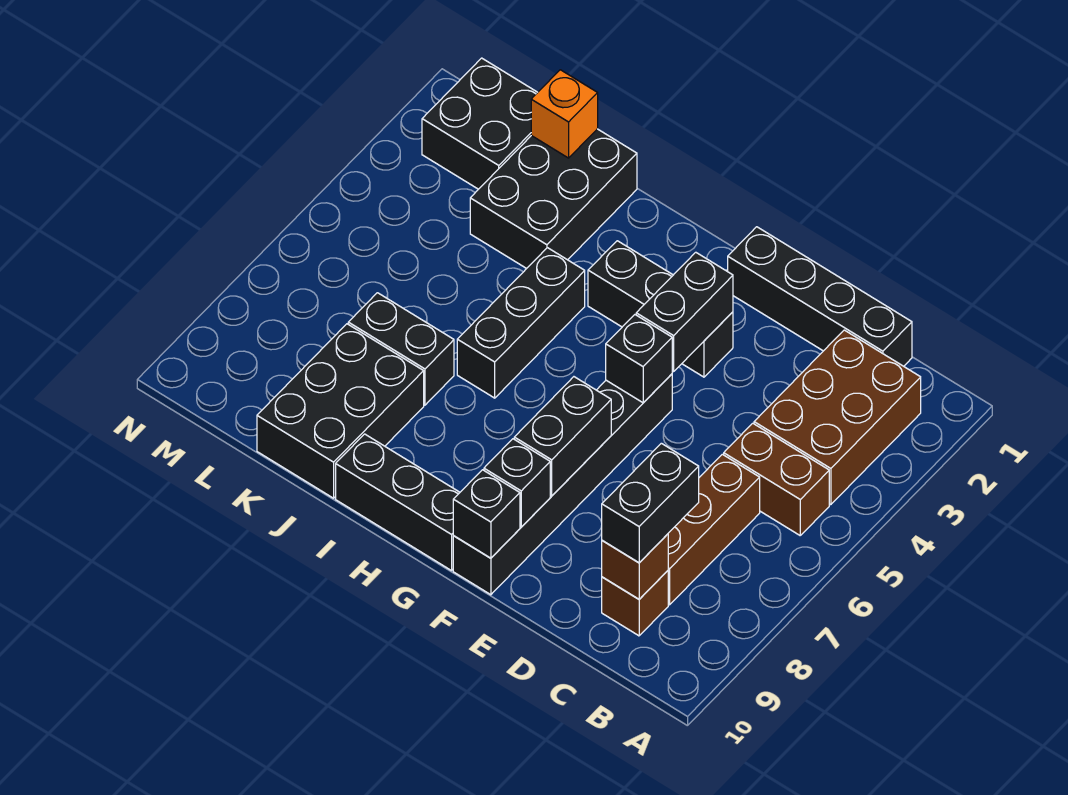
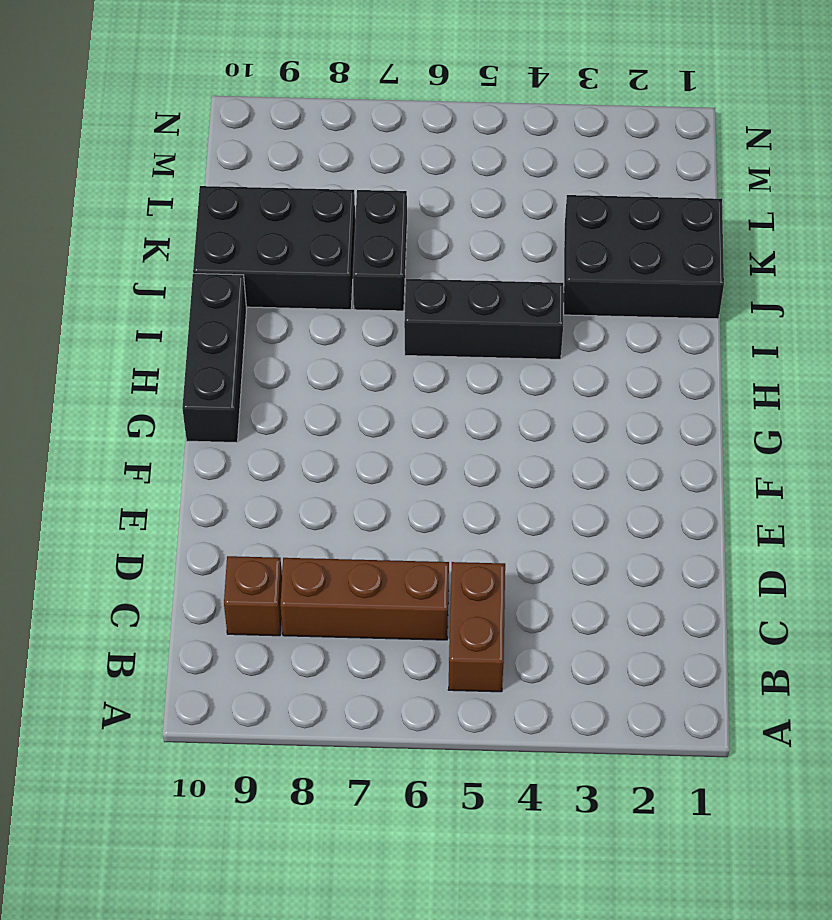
none -> brown 2x3 brick [754,330,921,505]
none -> black 1x4 brick [728,227,912,366]
none -> black 1x3 brick [588,241,733,377]

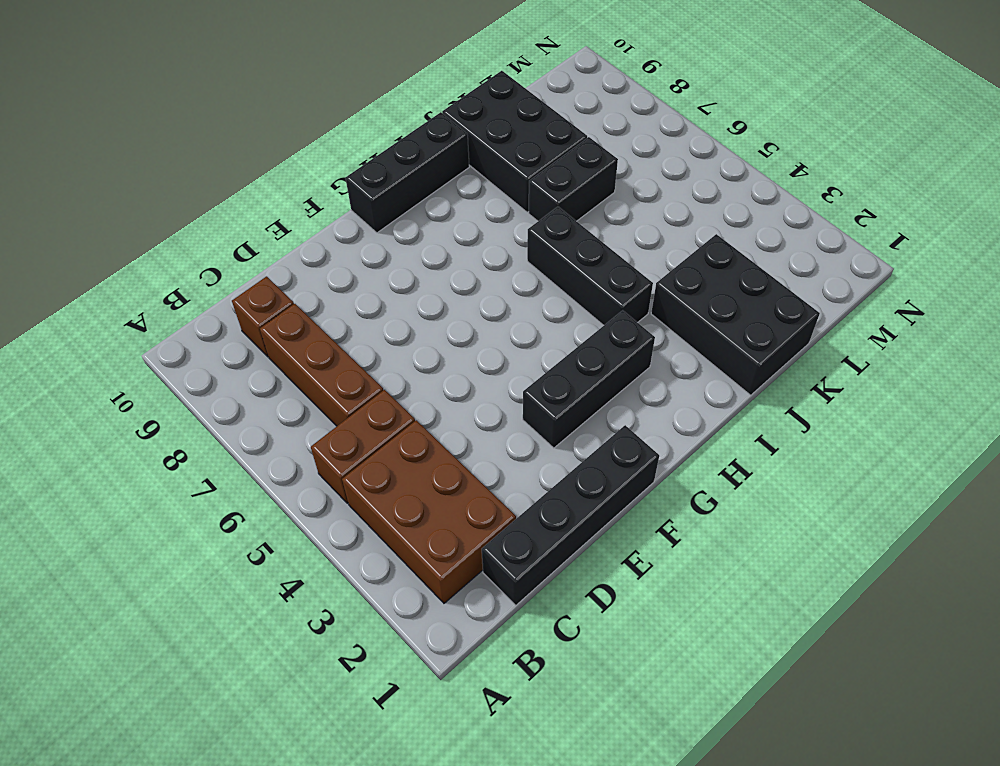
none -> black 1x6 brick [453,374,672,595]
none -> black 2x2 brick [422,58,538,189]
none -> brown 1x1 brick [602,534,668,599]

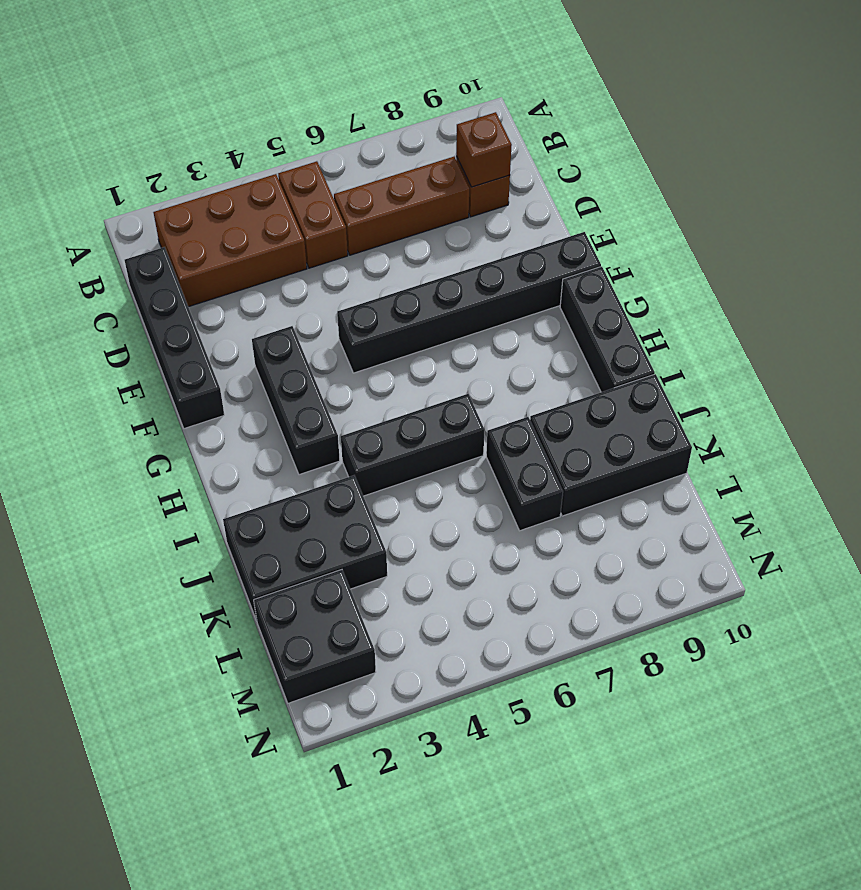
none -> black 1x2 brick [636,252,733,372]
none -> black 1x1 brick [606,315,672,403]
none -> black 1x2 brick [514,377,611,496]

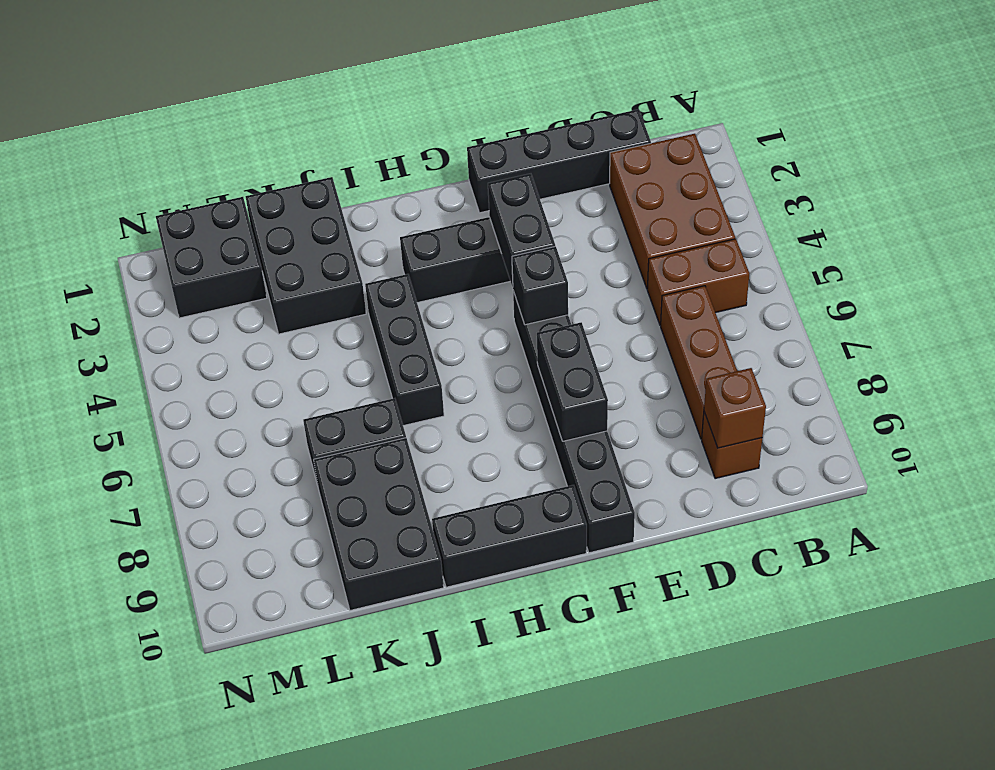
none -> black 1x1 brick [484,439,550,527]
none -> black 1x1 brick [453,470,520,558]
none -> orange 1x1 brick [531,70,598,158]

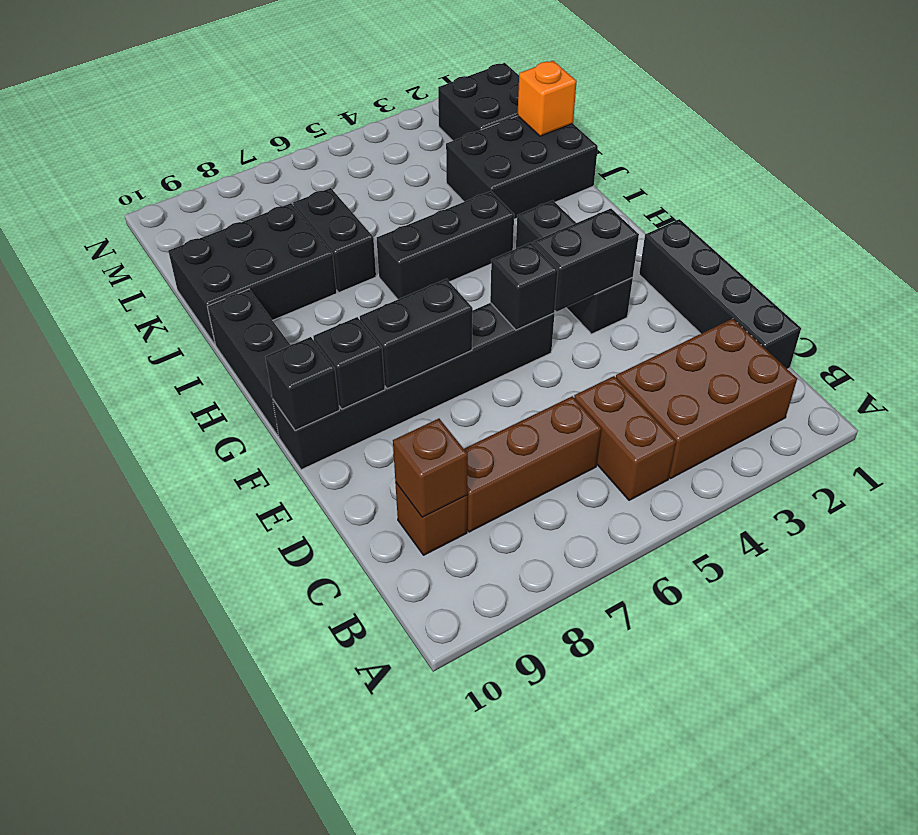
none -> black 1x2 brick [602,443,699,563]

